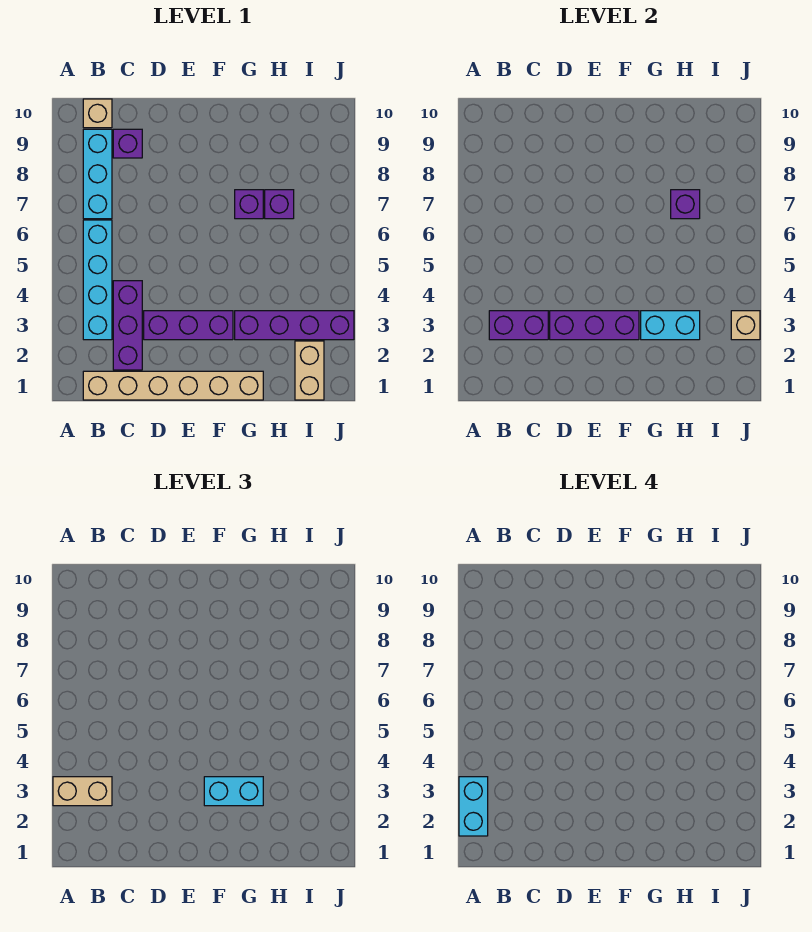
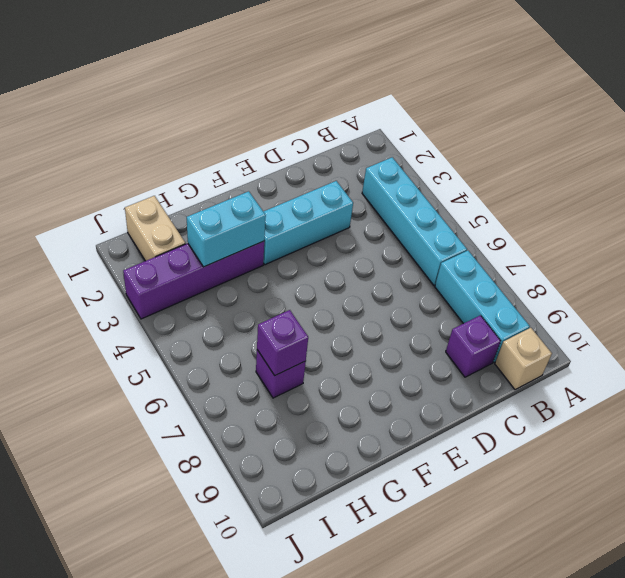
cyan 1x3 brick [263,181,353,265] -> purple 1x3 brick [144,311,233,340]
none -> tan 1x6 brick [83,371,263,400]
none -> purple 1x3 brick [113,281,142,370]
none -> purple 1x1 brick [235,190,263,219]

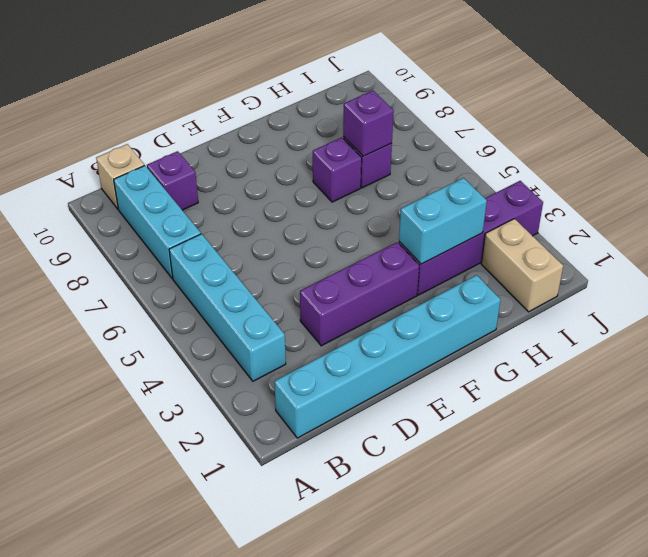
cyan 1x6 brick [274,275,501,438] -> tan 1x6 brick [83,371,263,400]
none -> purple 1x3 brick [113,281,142,370]
none -> purple 1x2 brick [489,311,548,340]
none -> purple 1x3 brick [550,311,639,340]

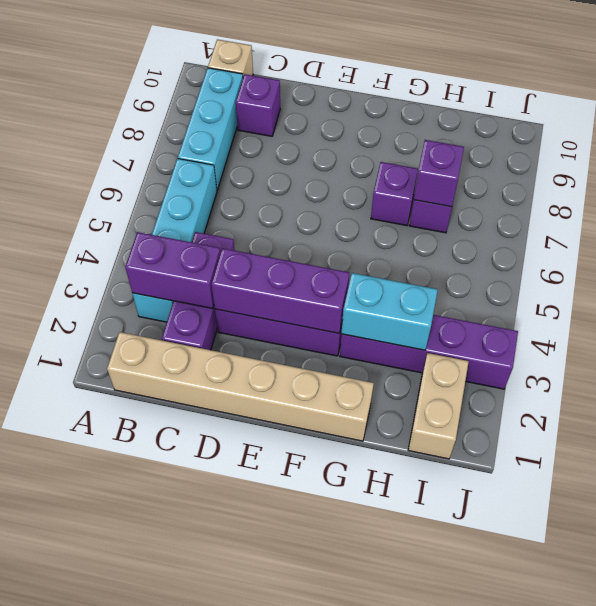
none -> tan 1x1 brick [731,311,760,340]
none -> tan 1x2 brick [53,777,112,806]
none -> cyan 1x2 brick [204,777,263,806]

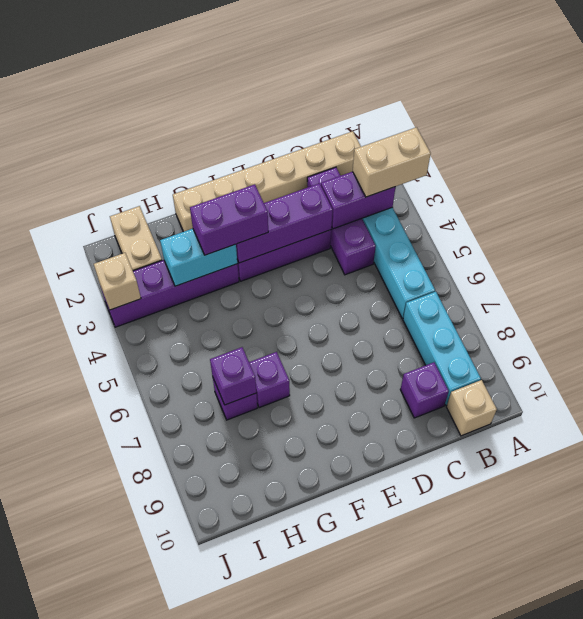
purple 1x2 brick [190,184,268,255] -> cyan 1x2 brick [204,777,263,806]
none -> cyan 1x2 brick [459,777,488,836]

